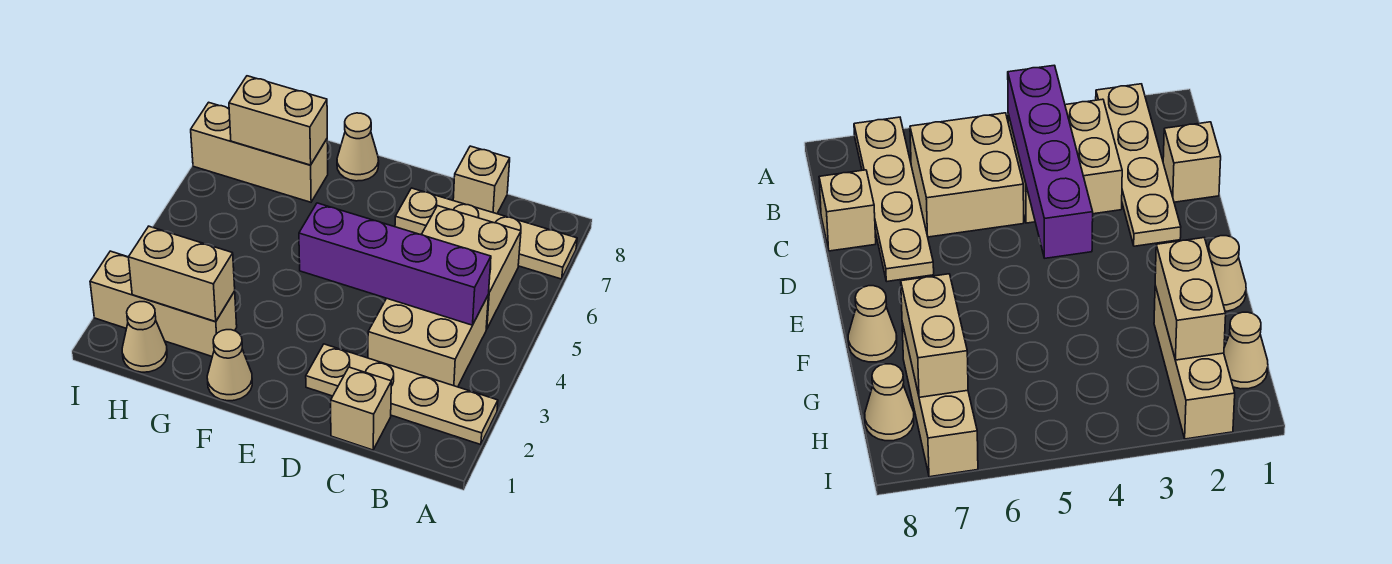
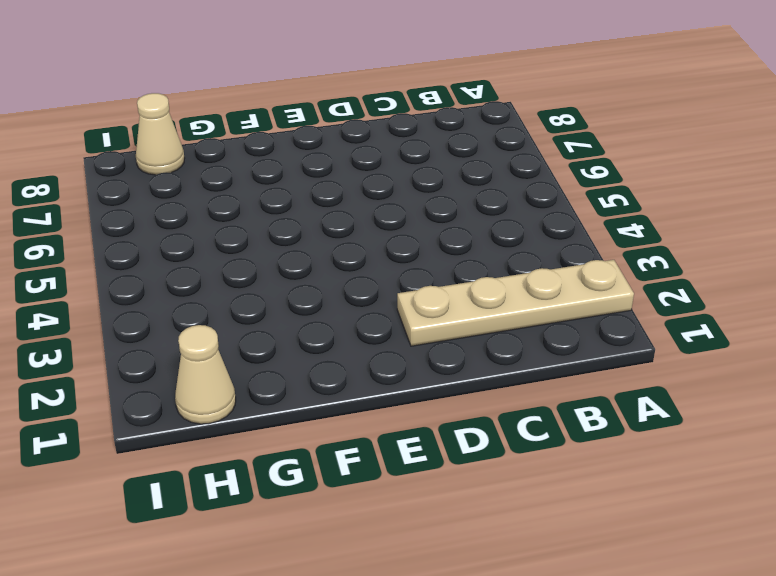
none -> tan 1x4 plate [395,188,577,279]
none -> tan 2x2 brick [368,296,488,387]
none -> tan 2x2 brick [421,206,521,329]

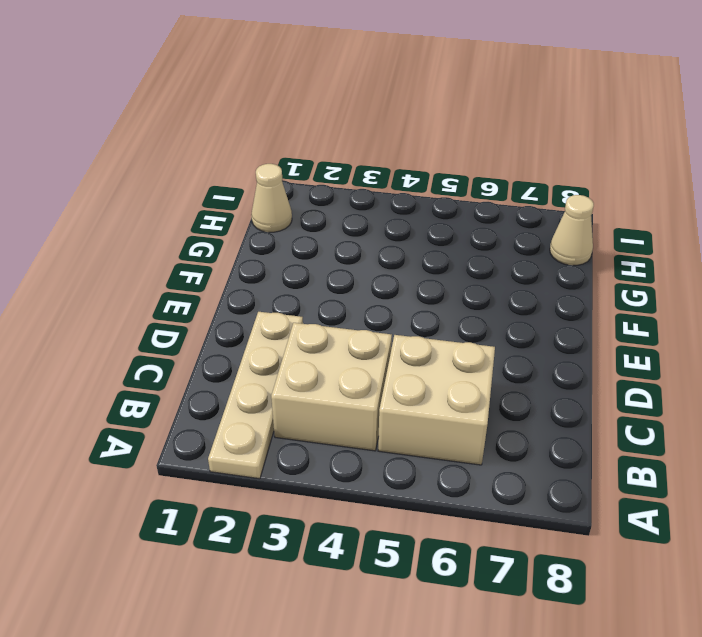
none -> tan 1x4 plate [395,188,577,279]
none -> tan 1x1 brick [331,367,391,450]
none -> tan 1x1 brick [453,146,510,214]

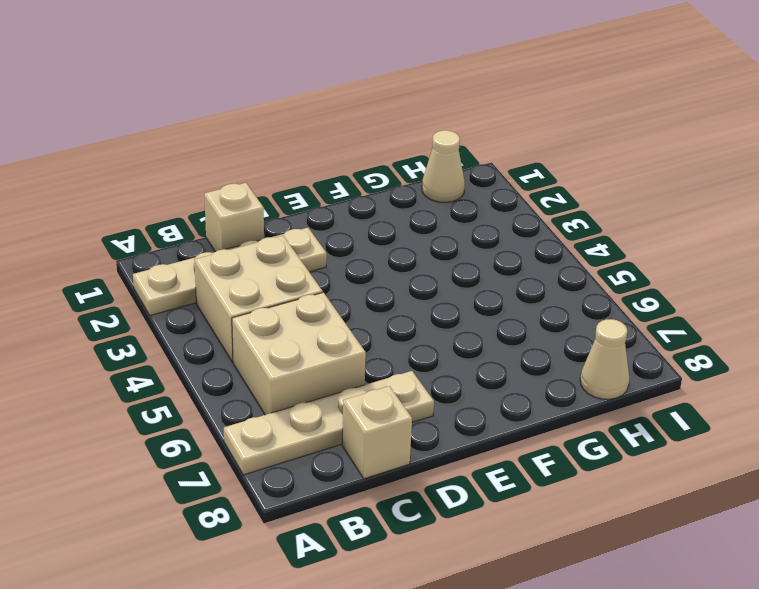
none -> tan 1x1 cone [207,330,252,401]
none -> tan 1x1 cone [337,113,379,181]
none -> tan 1x3 brick [90,251,237,356]

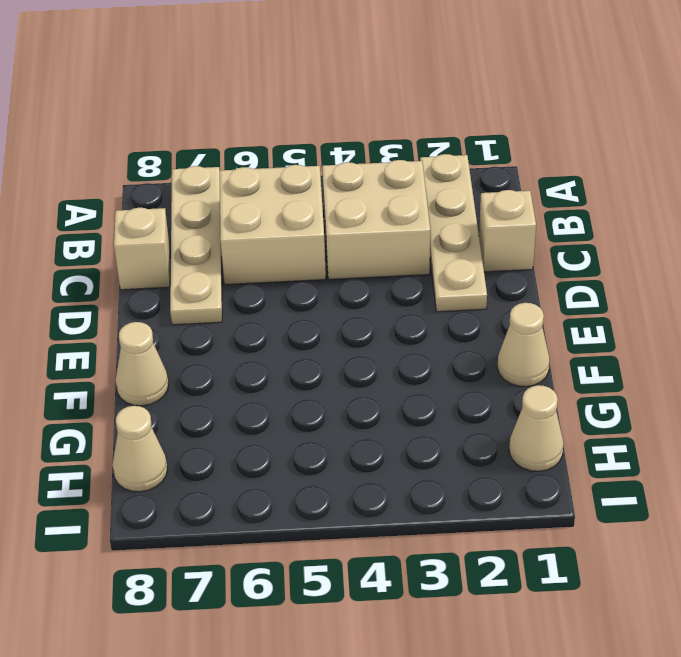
none -> tan 1x3 brick [90,251,237,356]
none -> tan 1x3 brick [191,102,328,202]
none -> purple 1x4 brick [299,203,491,325]

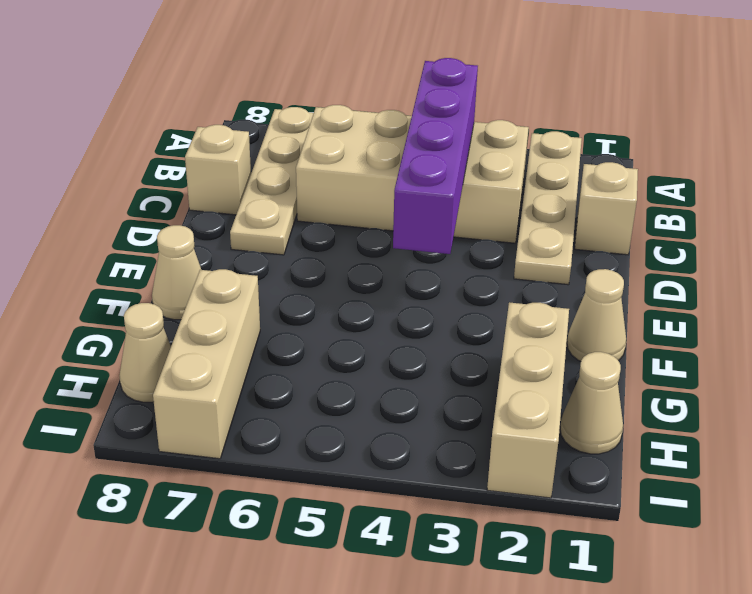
none -> tan 1x2 brick [128,226,235,322]
none -> tan 1x2 brick [229,76,327,165]

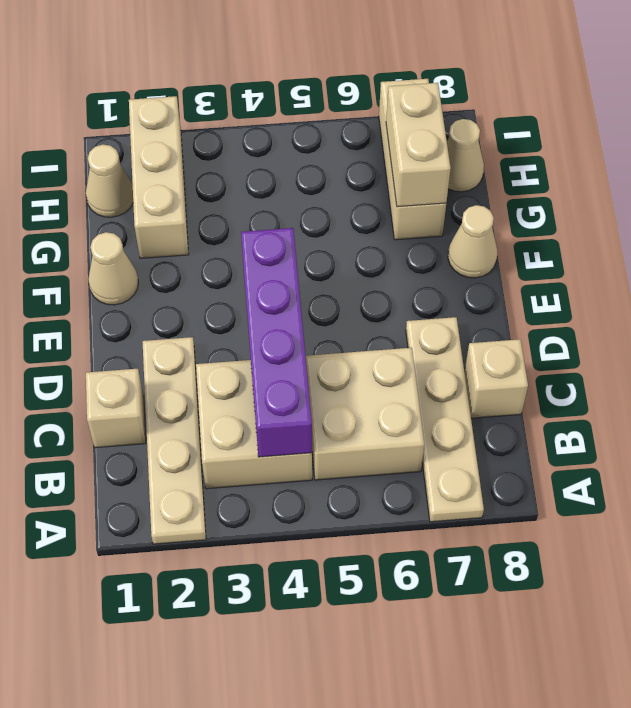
none -> tan 1x2 brick [128,226,235,322]

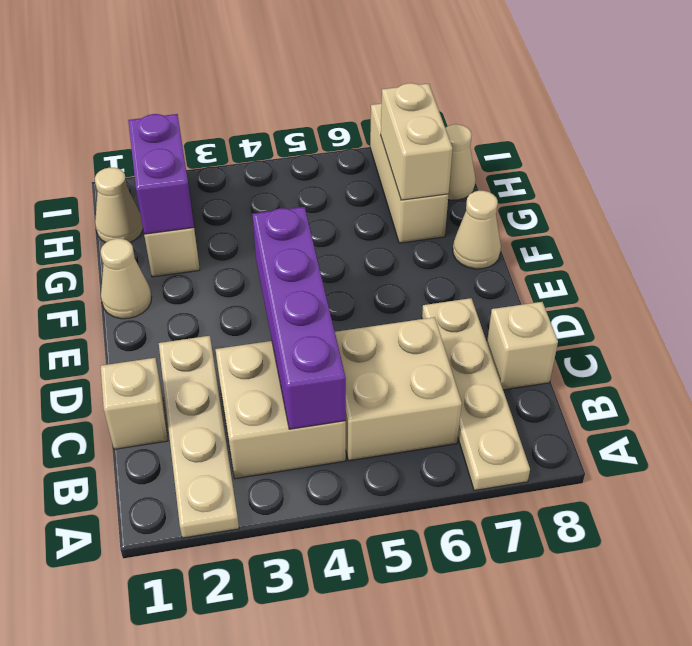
purple 1x2 brick [128,114,194,234] -> tan 1x2 brick [128,226,235,322]

